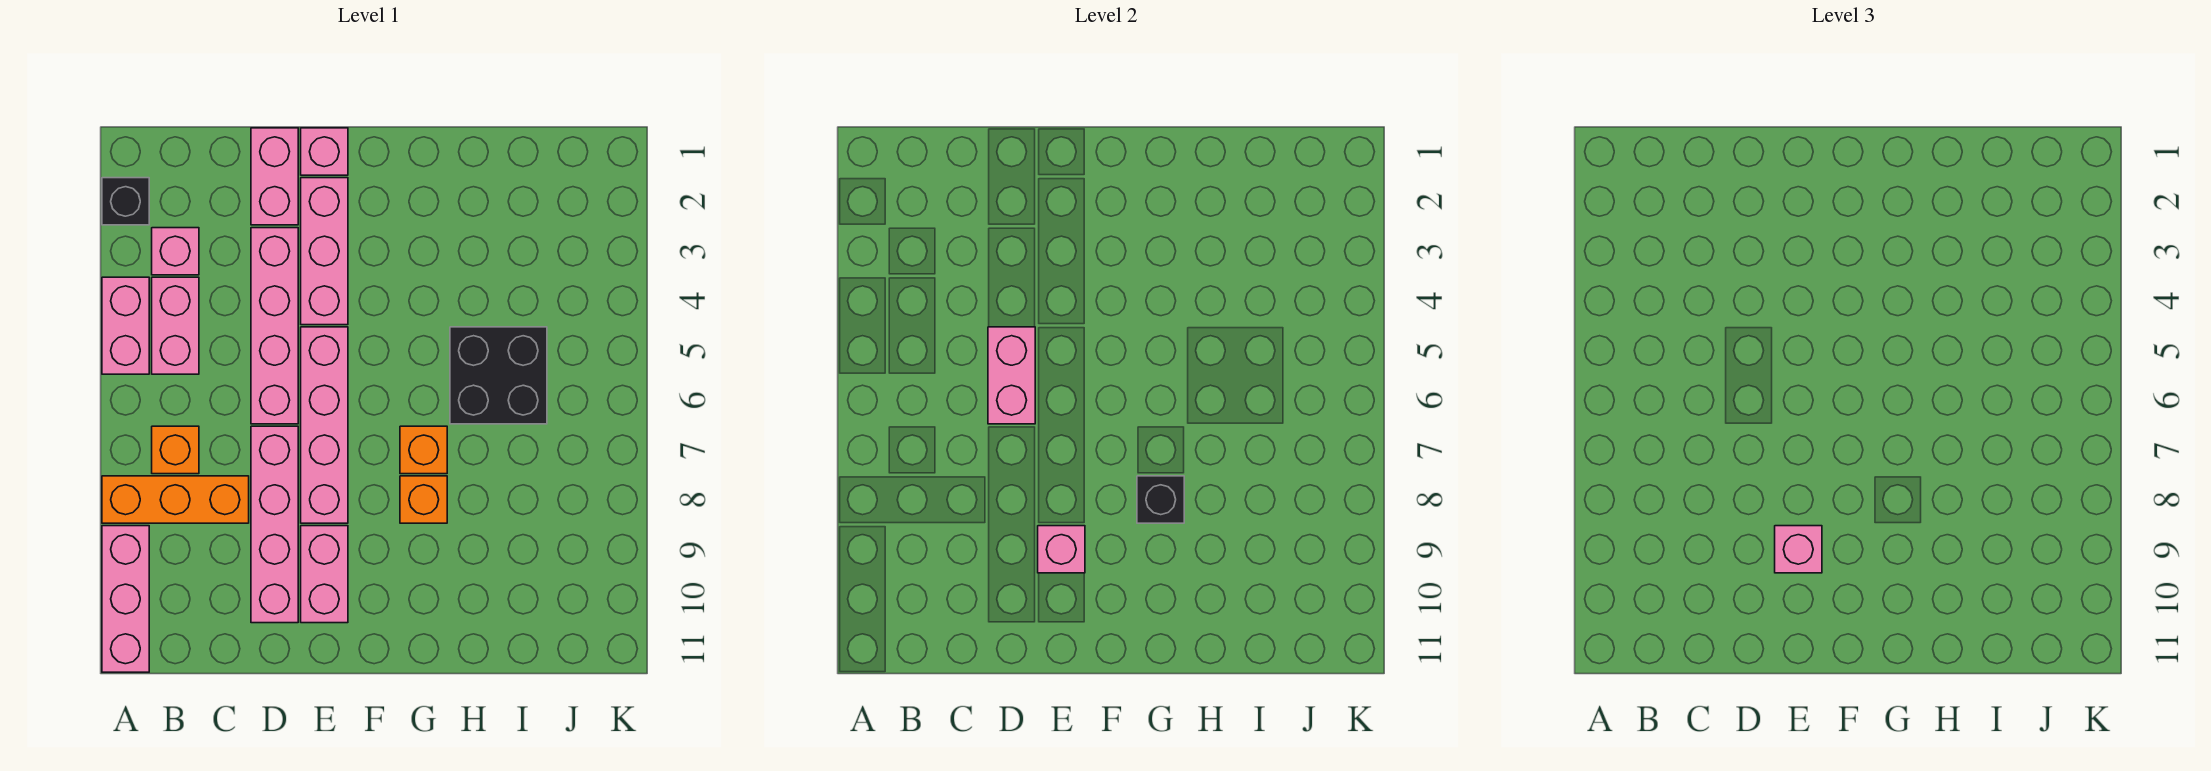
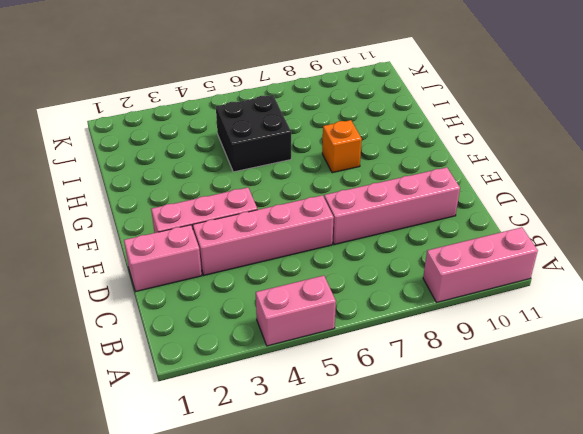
none -> black 1x1 brick [102,178,149,225]
none -> orange 1x3 brick [102,476,249,523]
none -> pink 1x1 brick [152,228,199,275]

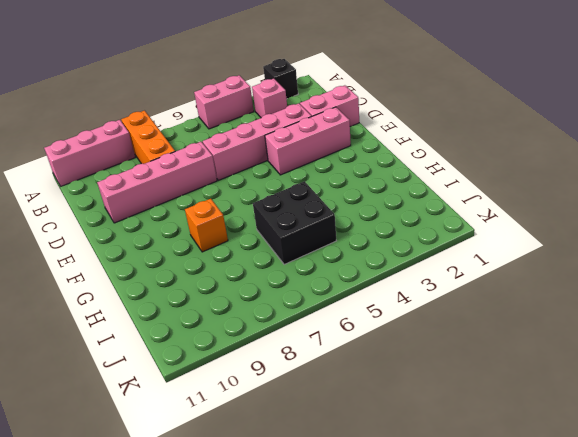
none -> pink 1x2 brick [152,277,199,374]
none -> orange 1x1 brick [152,426,199,474]
none -> pink 1x1 brick [301,128,348,175]

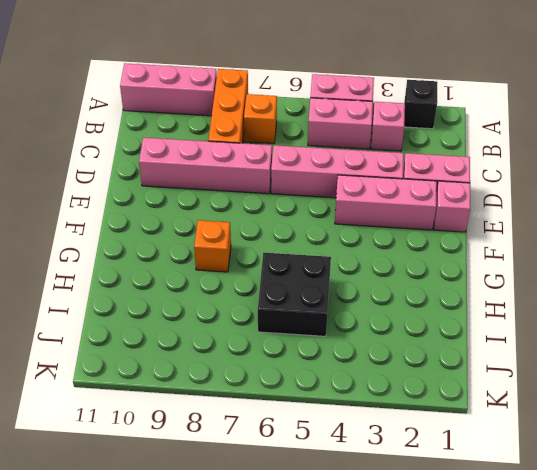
none -> pink 1x4 brick [301,327,348,523]
none -> pink 1x2 brick [301,526,348,623]
none -> orange 1x1 brick [400,426,447,474]

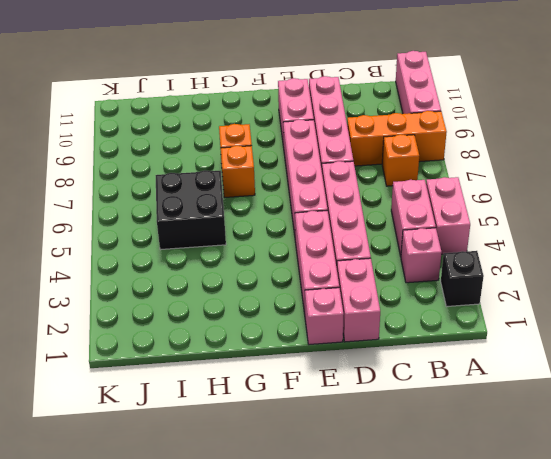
none -> pink 1x2 brick [988,327,1035,424]
none -> pink 1x1 brick [1038,526,1085,573]
none -> black 1x1 brick [1137,476,1184,523]

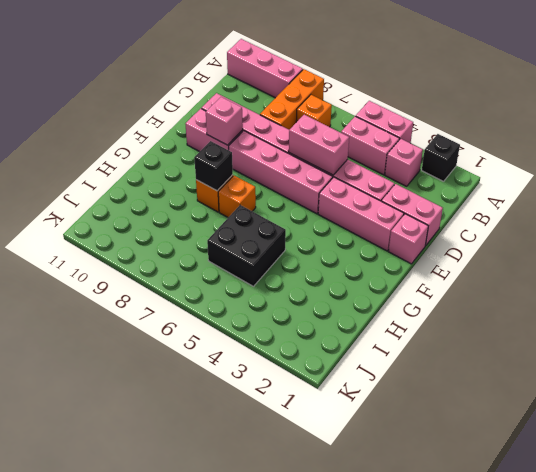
none -> pink 1x1 brick [1775,526,1822,573]

